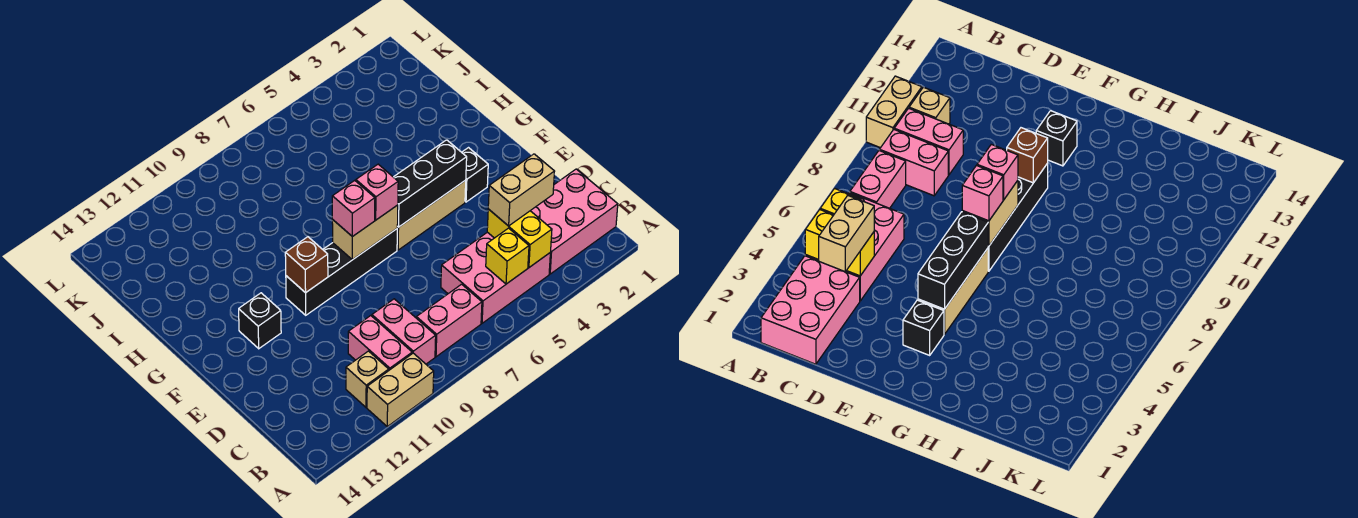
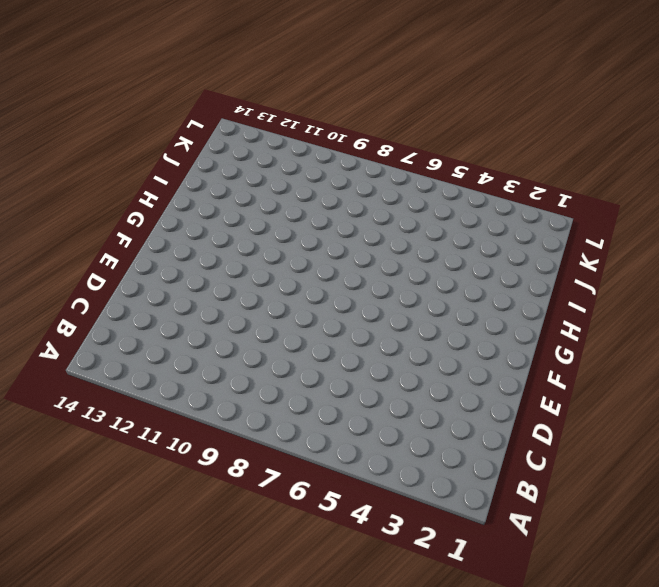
none -> tan 1x2 brick [367,353,434,426]
none -> pink 2x3 brick [531,169,618,274]
none -> pink 2x3 brick [441,232,550,323]

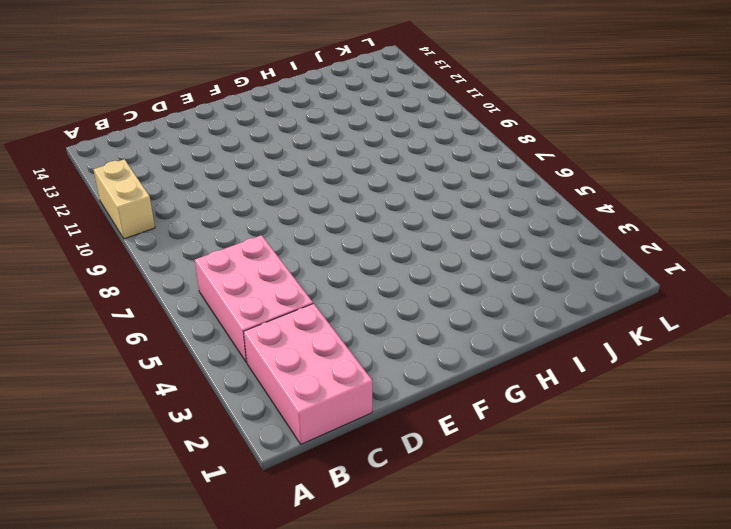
none -> pink 1x2 brick [416,284,482,357]
none -> pink 1x2 brick [372,299,436,364]
none -> pink 1x2 brick [348,316,412,370]

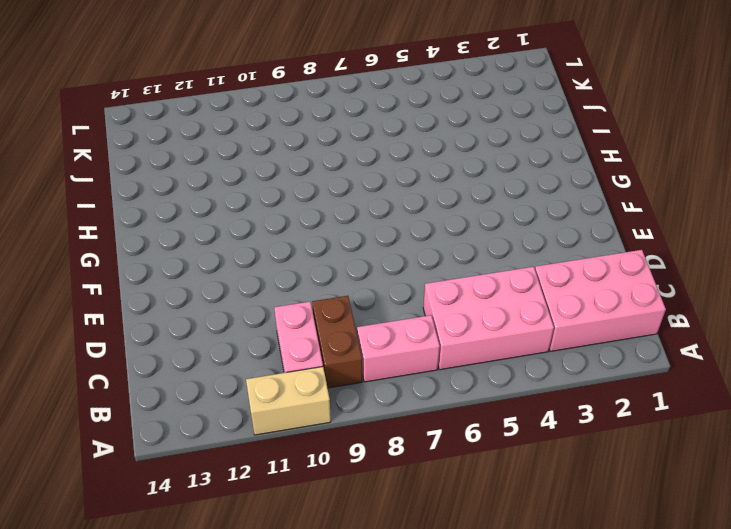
brown 1x2 brick [312,296,362,388] -> pink 1x2 brick [372,299,436,364]
none -> tan 1x1 brick [346,351,389,407]
none -> black 1x1 brick [462,148,488,202]
none -> tan 1x3 brick [397,180,466,250]

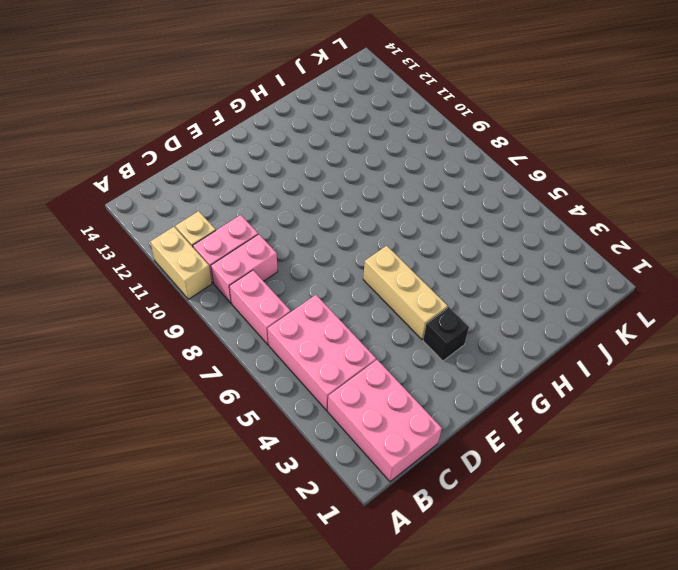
none -> black 1x4 brick [286,229,397,315]
none -> black 1x1 brick [239,293,281,349]
none -> yellow 1x2 brick [487,209,552,267]

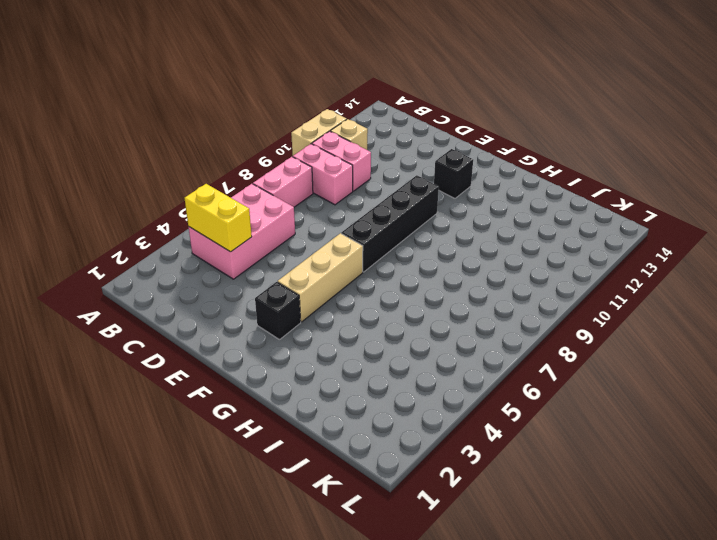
none -> pink 2x3 brick [531,169,618,274]
none -> yellow 1x1 brick [486,228,529,284]
none -> black 1x3 brick [394,140,467,227]

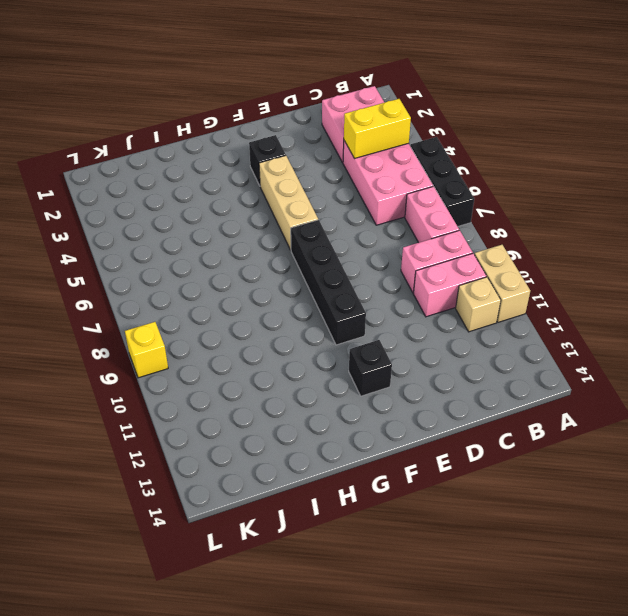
black 1x3 brick [410,137,474,226] -> black 1x3 brick moved to [394,140,467,227]
pink 2x2 brick [322,86,385,163] -> pink 2x3 brick [531,169,618,274]
yellow 1x1 brick [125,322,168,378] -> yellow 1x1 brick moved to [486,228,529,284]
none -> tan 1x2 brick [332,205,398,260]
none -> brown 1x1 brick [285,237,328,293]
none -> tan 1x2 brick [488,154,555,226]

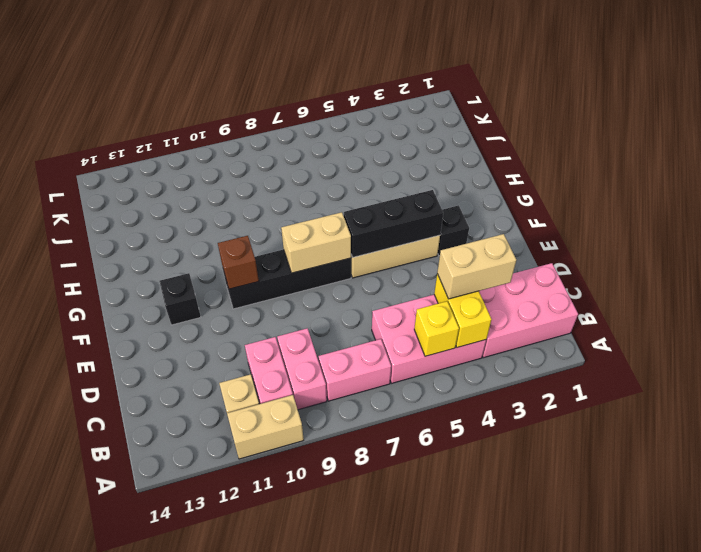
none -> pink 1x1 brick [356,164,398,220]
none -> pink 1x1 brick [332,180,375,237]

